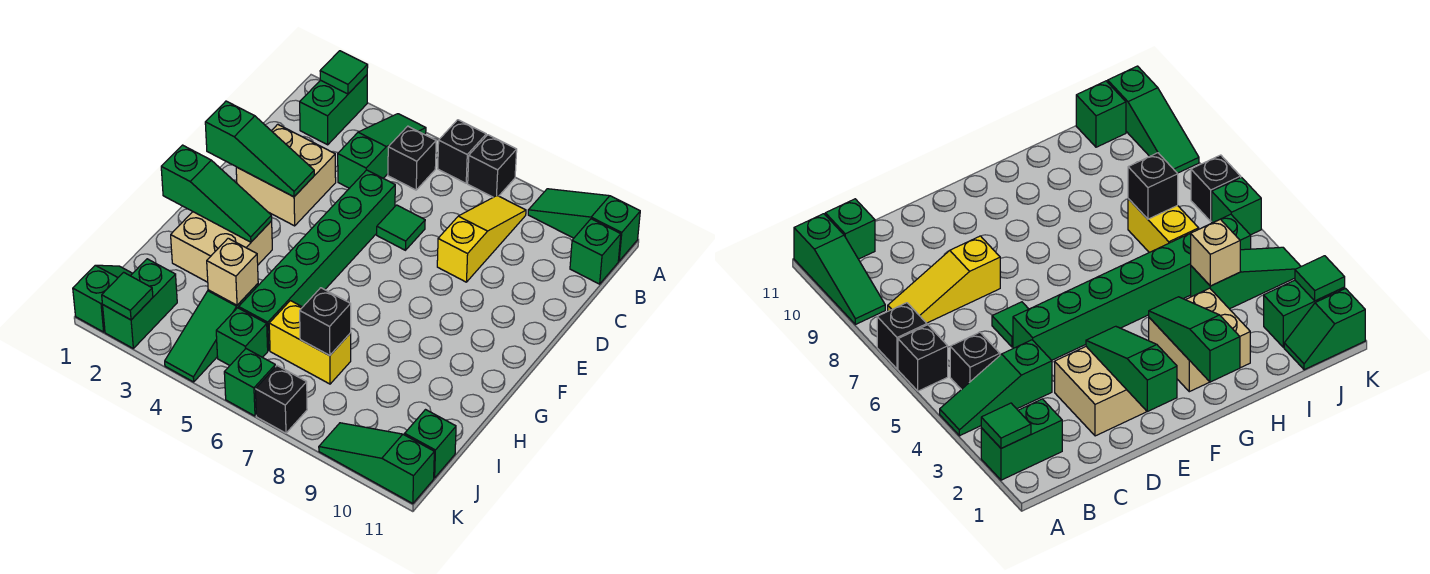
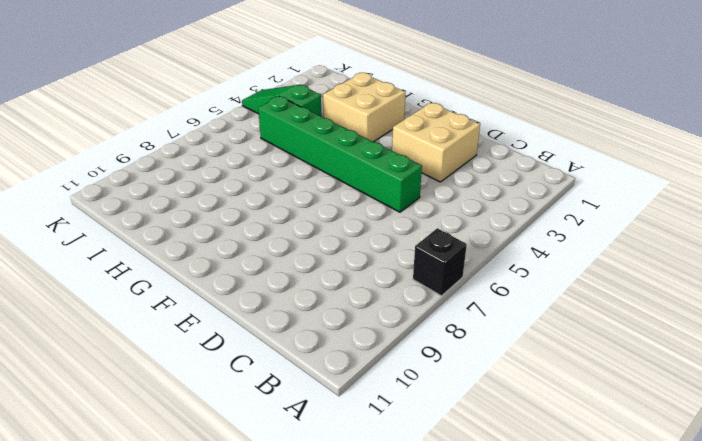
none -> green 1x2 brick [300,75,367,145]
none -> green 1x3 slope [338,114,426,188]
none -> black 1x1 brick [438,120,486,183]

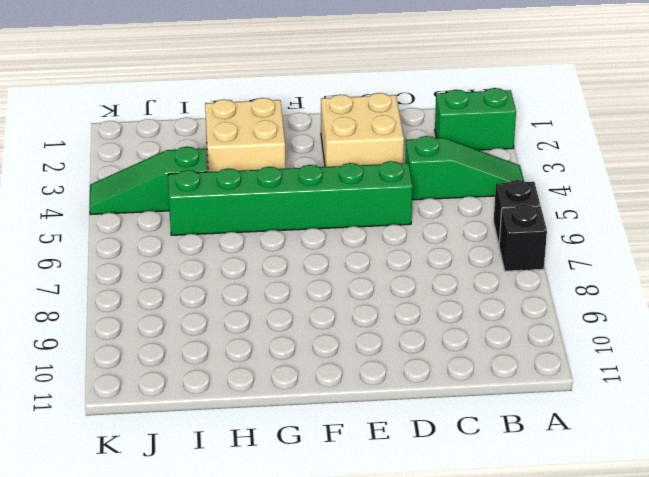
none -> green 1x3 slope [528,189,640,261]
none -> black 1x1 brick [388,126,436,190]
none -> yellow 1x3 slope [437,196,526,282]

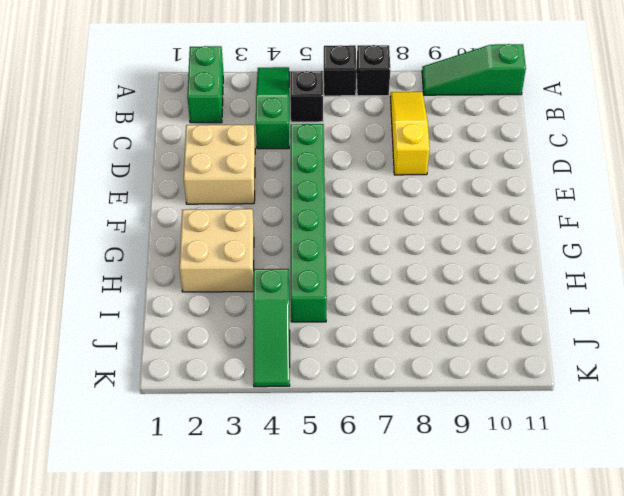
none -> green 1x1 brick [570,219,621,284]
none -> green 1x1 tile [377,205,425,250]
none -> yellow 1x2 brick [269,301,351,384]

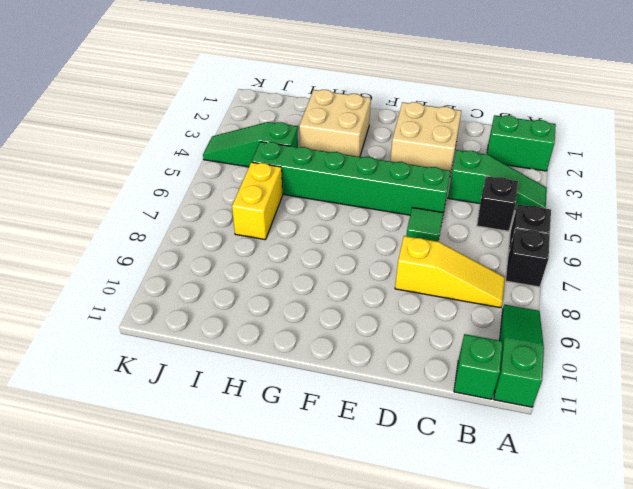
none -> green 1x2 slope [73,265,133,332]
none -> green 1x2 brick [103,259,177,348]
none -> green 1x1 brick [216,308,268,365]

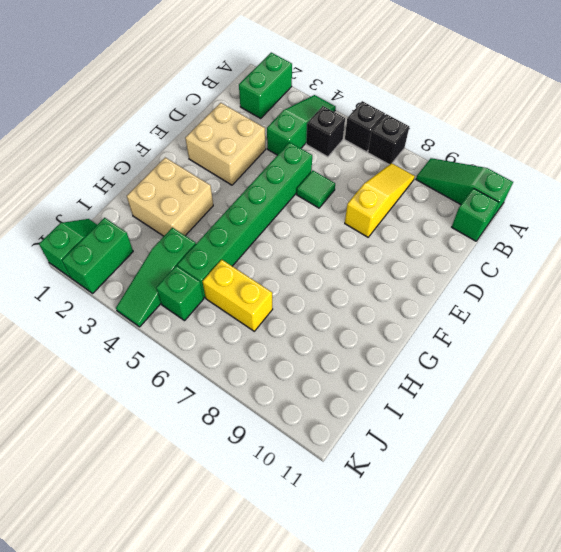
none -> green 1x1 brick [405,410,456,478]
none -> green 1x1 brick [224,349,275,416]
none -> black 1x1 brick [255,366,307,433]

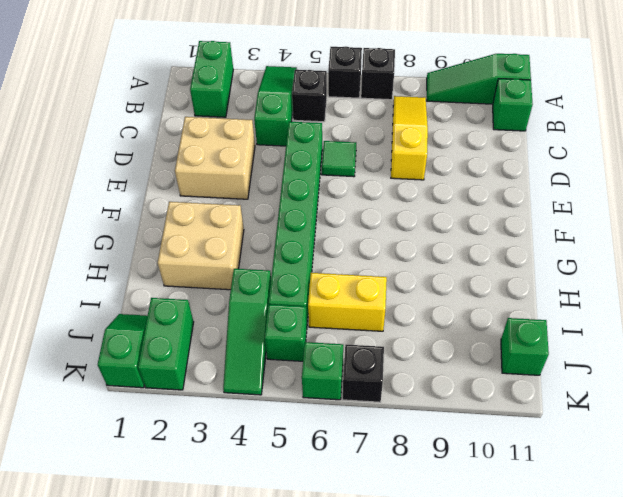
none -> green 1x3 slope [319,423,434,504]
none -> green 1x1 tile [320,51,368,94]
none -> green 1x3 slope [205,101,314,197]

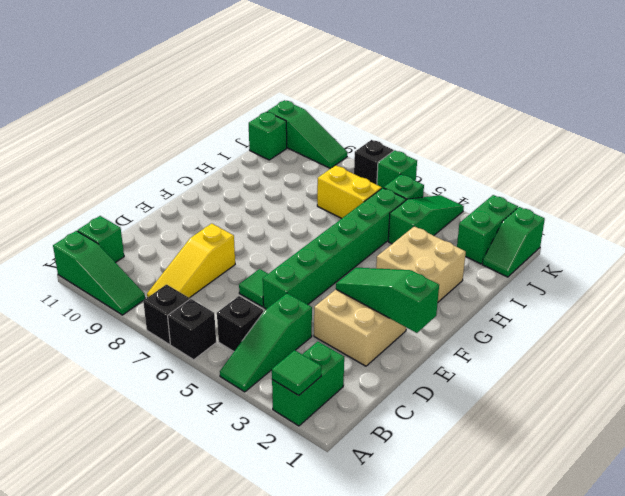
none -> green 1x3 slope [161,145,272,242]
none -> tan 1x1 brick [207,238,258,305]
none -> black 1x1 brick [300,288,351,356]

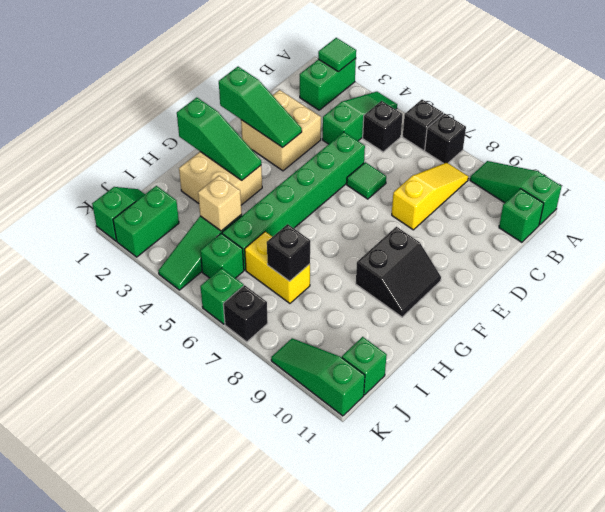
black 2x2 slope [356,227,441,317] -> none
none -> green 1x1 tile [102,272,153,320]

